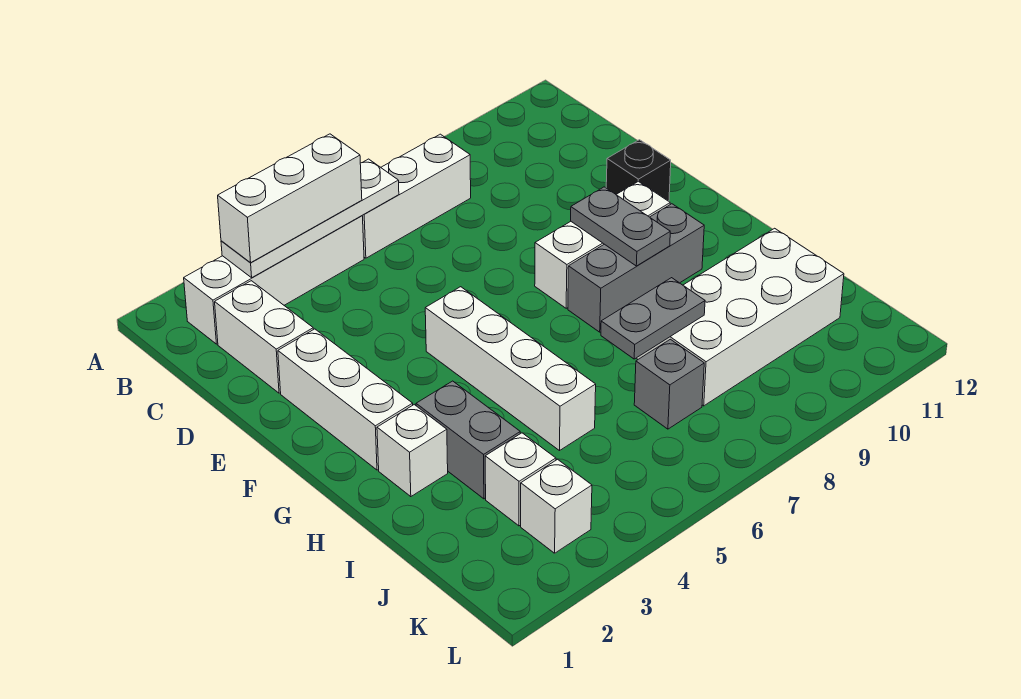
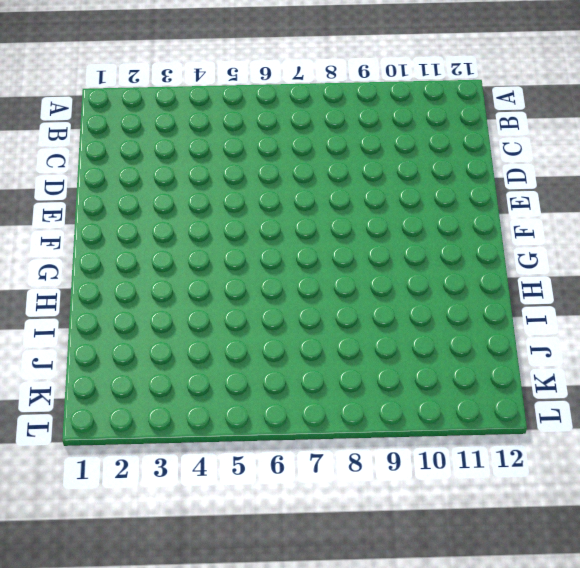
none -> white 1x4 brick [184,216,364,344]
none -> white 1x3 brick [362,134,471,258]
none -> white 1x2 brick [215,281,313,393]

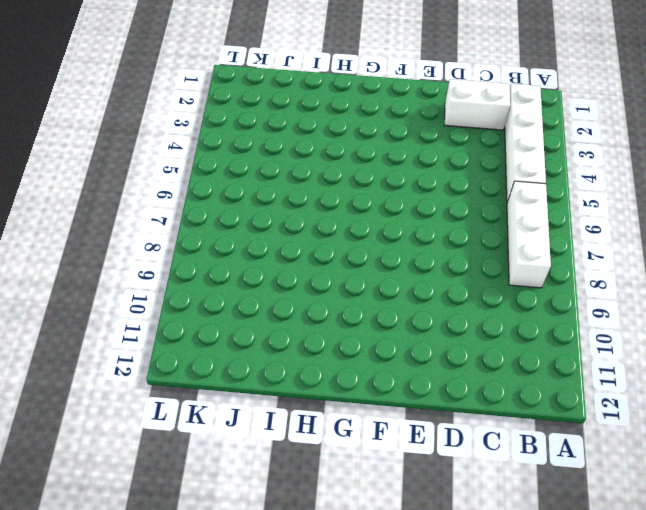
none -> white 1x3 brick [278,329,413,470]
none -> black 1x1 brick [606,140,671,201]
none -> white 1x4 brick [425,287,596,451]

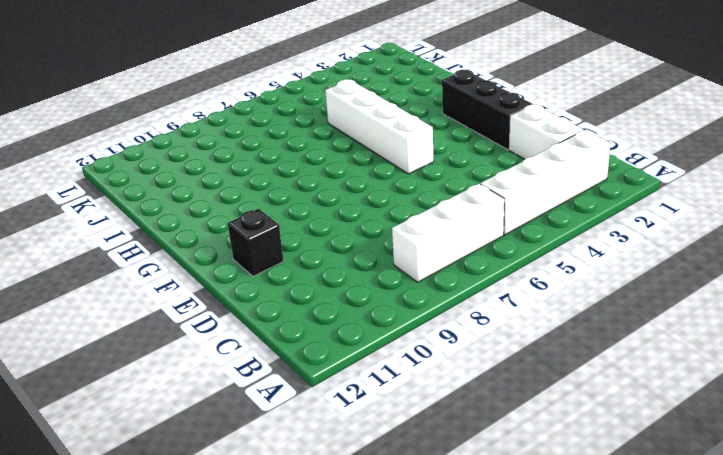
black 1x3 brick [442,70,533,150] -> white 1x3 brick [278,329,413,470]
none -> white 1x3 brick [535,181,670,308]
none -> grey 1x3 brick [568,204,704,332]
none -> white 1x1 brick [377,405,448,497]

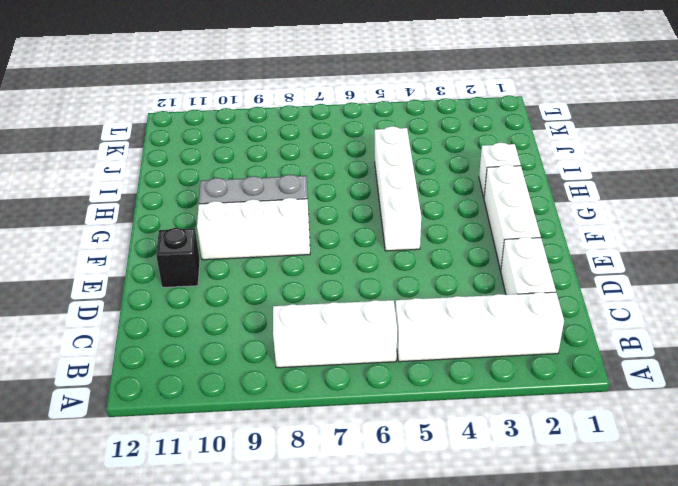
none -> grey 1x2 brick [416,381,520,499]
none -> white 2x4 brick [637,228,844,406]
none -> white 1x1 brick [485,433,556,526]

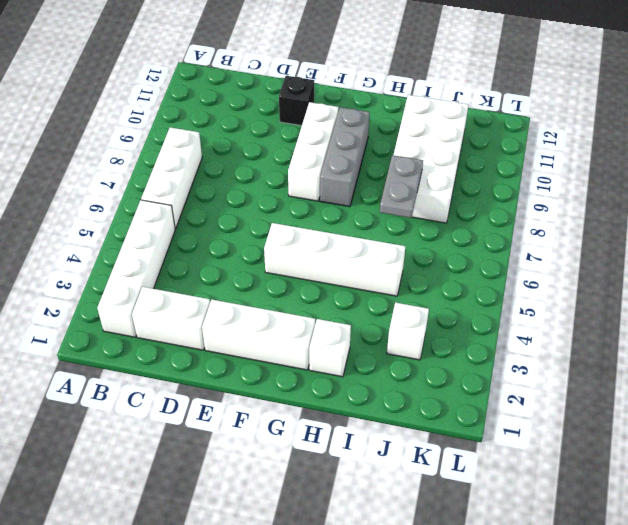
none -> grey 1x2 brick [416,381,520,499]
none -> grey 1x1 brick [634,339,704,429]
none -> white 1x1 brick [521,459,592,553]

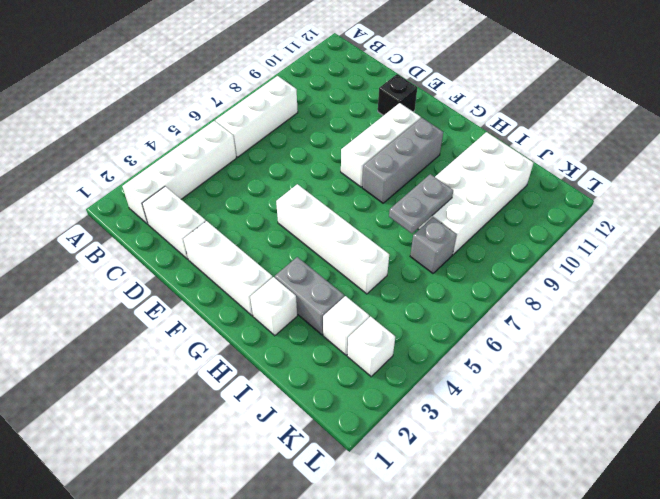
none -> white 1x4 plate [221,159,399,278]
none -> grey 1x2 plate [571,187,670,266]
none -> white 1x3 brick [218,134,362,263]

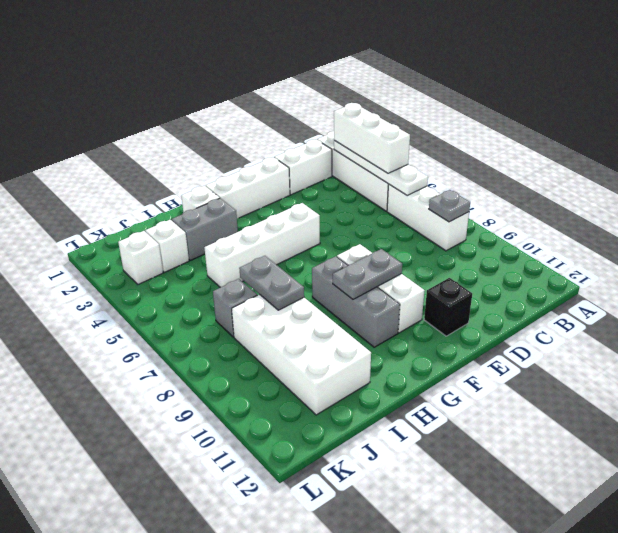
grey 1x1 plate [429,190,470,222] -> none

